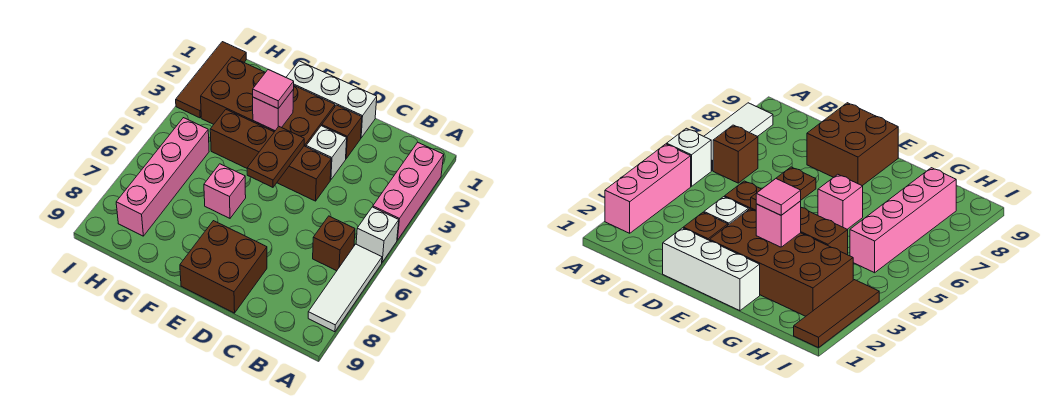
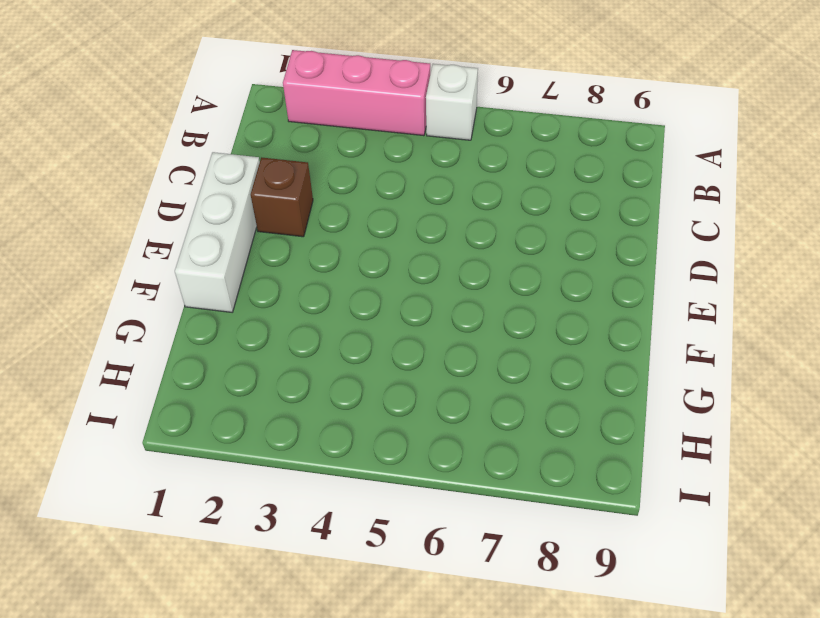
none -> white 1x3 tile [308,244,382,332]
none -> brown 1x1 brick [313,216,355,271]
none -> white 1x1 brick [306,126,347,180]

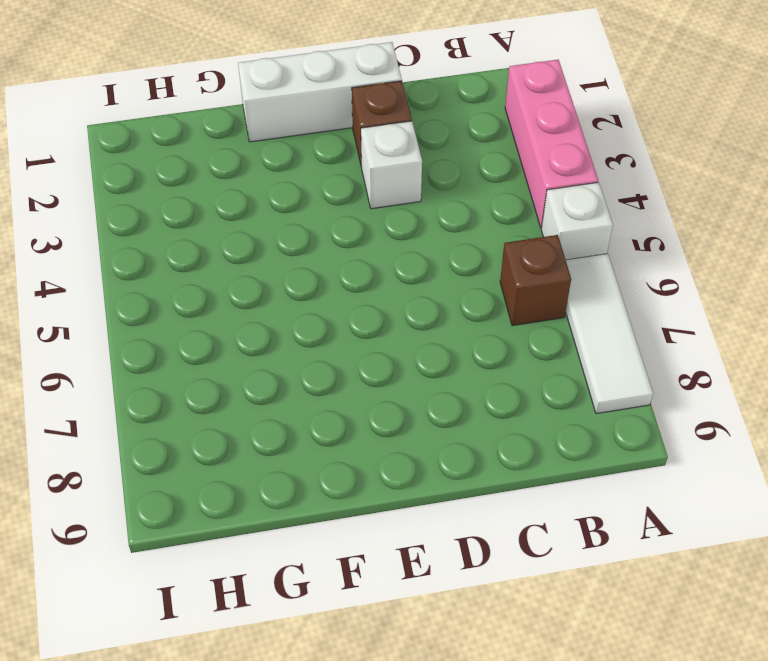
none -> brown 1x4 brick [210,110,331,201]
none -> brown 2x2 brick [180,221,267,313]
none -> brown 2x4 brick [201,57,335,147]

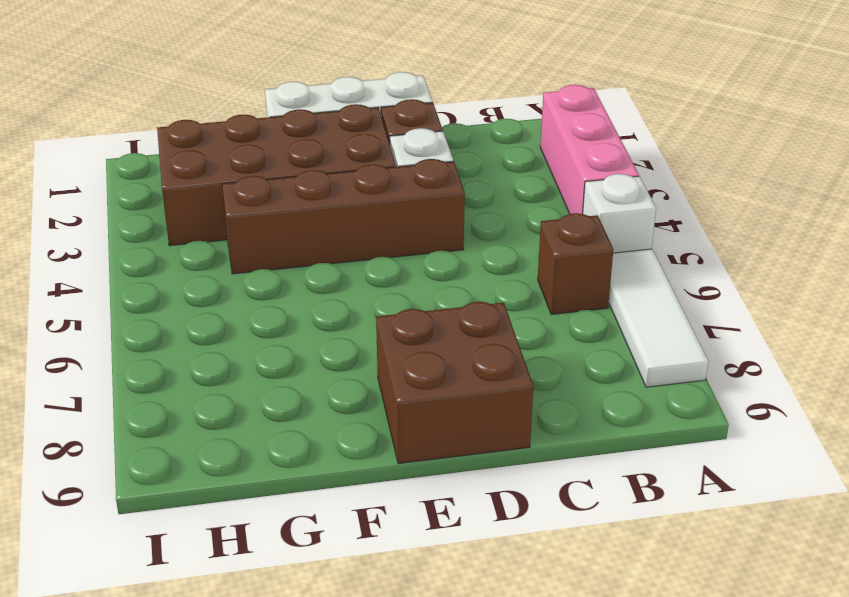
none -> pink 1x1 brick [204,164,246,218]
none -> pink 1x4 brick [116,118,209,236]
none -> brown 1x3 tile [176,42,246,118]

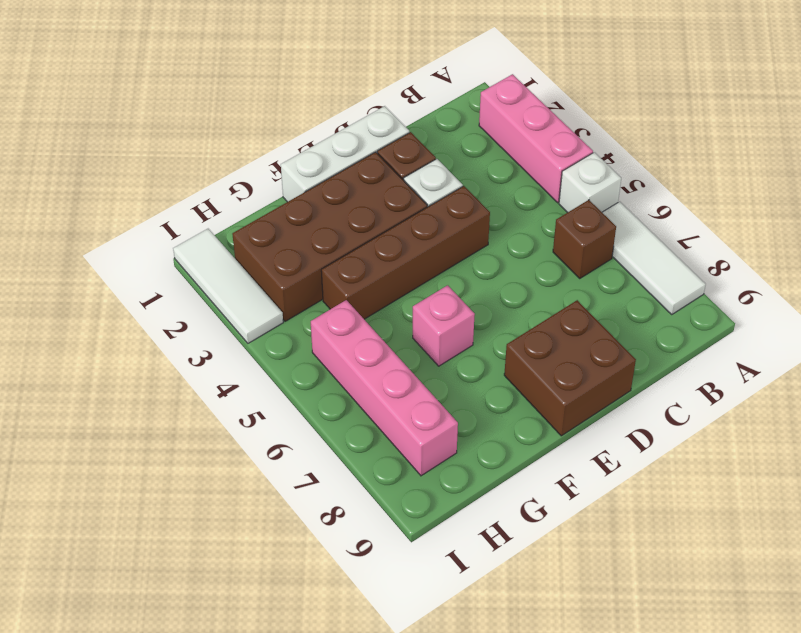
white 1x3 tile [173,229,283,343] -> brown 1x3 tile [176,42,246,118]
none -> brown 1x2 plate [247,127,304,187]
none -> pink 1x1 brick [253,89,294,131]
none -> pink 1x1 tile [253,70,294,109]

